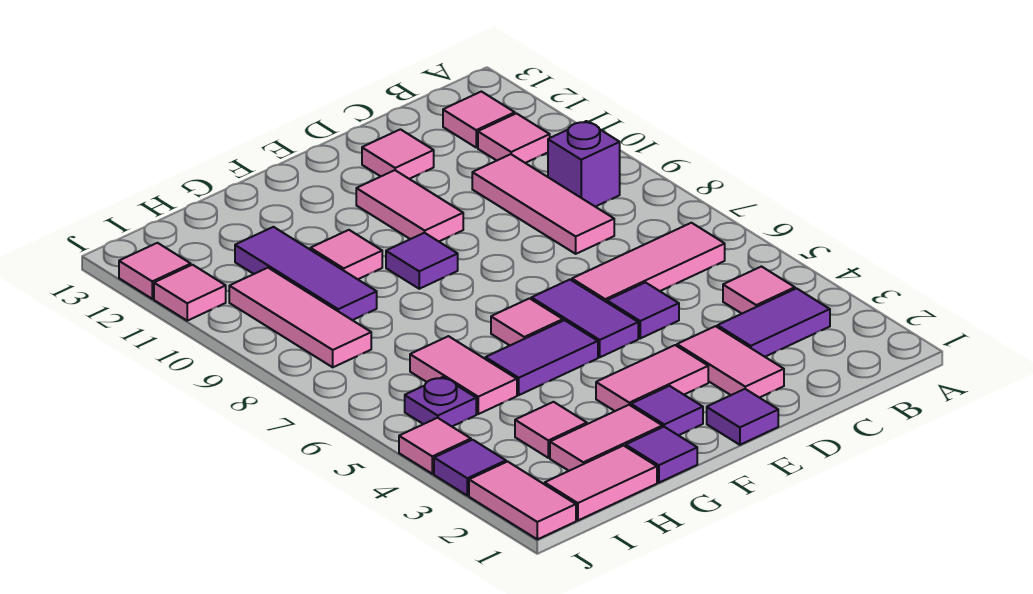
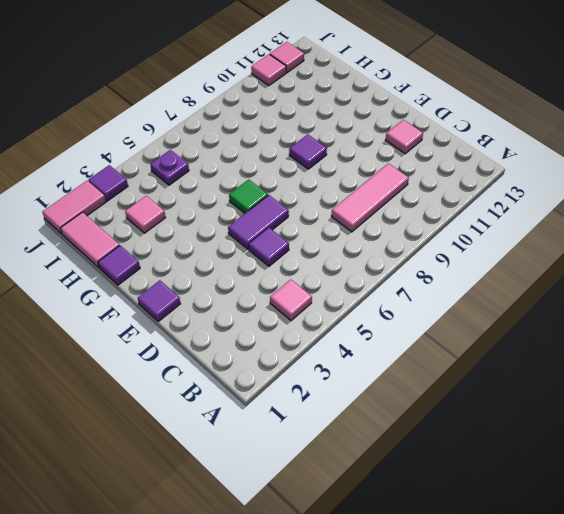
green 1x1 tile [229,179,268,213] -> pink 1x1 tile [491,298,563,345]
none -> purple 1x2 tile [717,288,830,357]
none -> pink 1x3 tile [572,223,725,302]
none -> purple 1x1 brick [548,121,620,207]
none -> pink 1x1 tile [478,113,550,163]

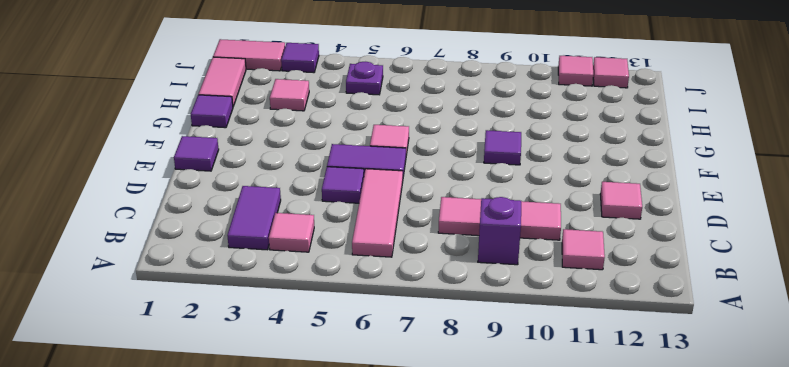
none -> pink 1x1 tile [443,92,515,147]
none -> pink 1x2 tile [677,326,784,398]
none -> pink 1x2 tile [596,345,708,411]
none -> pink 1x2 tile [356,170,463,241]

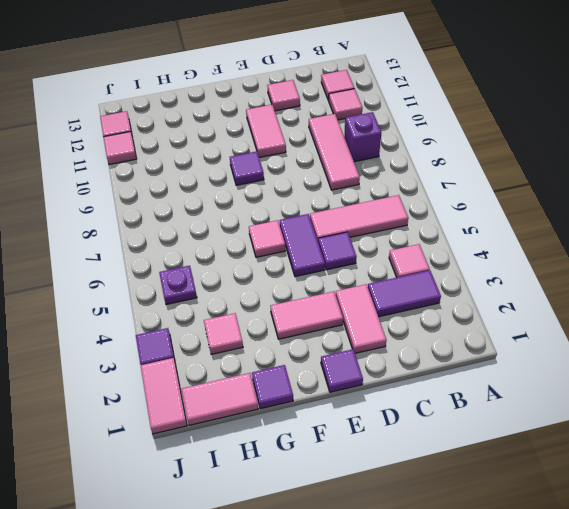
none -> purple 1x1 tile [631,386,703,435]
none -> purple 1x2 tile [485,320,598,395]
none -> pink 1x2 tile [550,405,662,471]
none -> pink 1x1 tile [310,230,382,279]

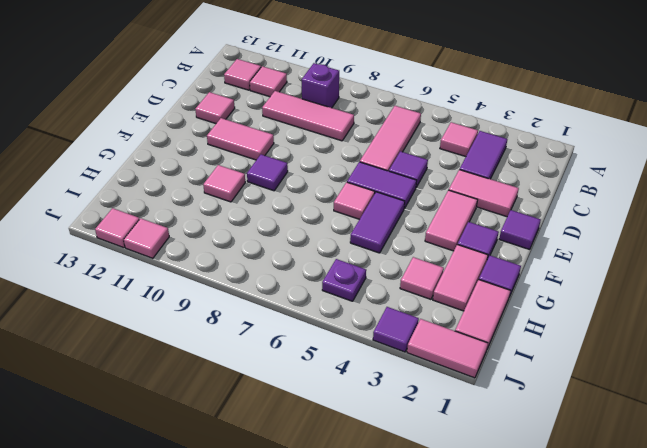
none -> pink 1x2 tile [410,336,517,414]
none -> purple 1x3 tile [235,227,377,320]
none -> pink 1x3 tile [229,268,371,367]
none -> pink 1x1 tile [399,418,471,474]

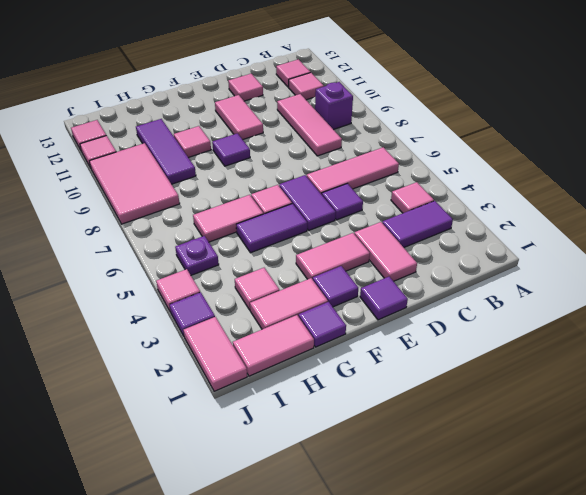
pink 1x2 tile [193,195,263,242] -> pink 1x2 tile turned to [410,336,517,414]
pink 2x3 tile [89,143,180,224] -> pink 1x3 tile [229,268,371,367]

